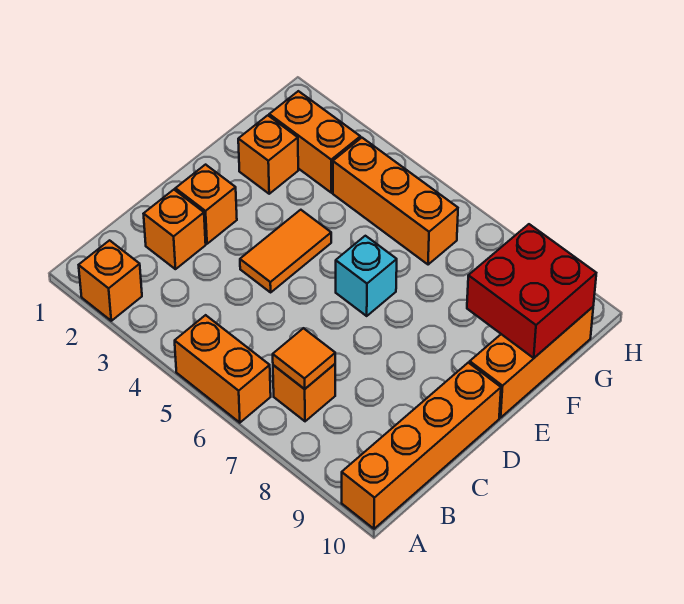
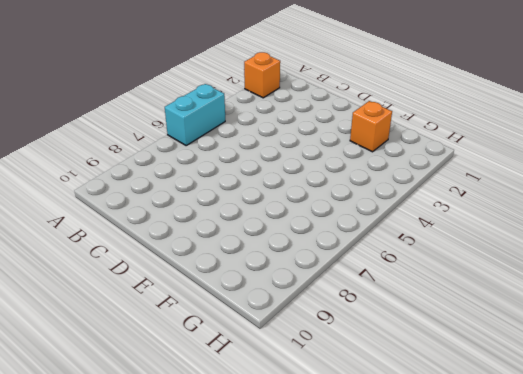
cyan 1x2 brick [165,84,225,145] -> orange 1x2 brick [175,315,271,423]
none -> orange 1x4 brick [342,363,501,529]
none -> orange 1x1 brick [273,364,335,421]
none -> orange 1x1 brick [144,190,206,269]

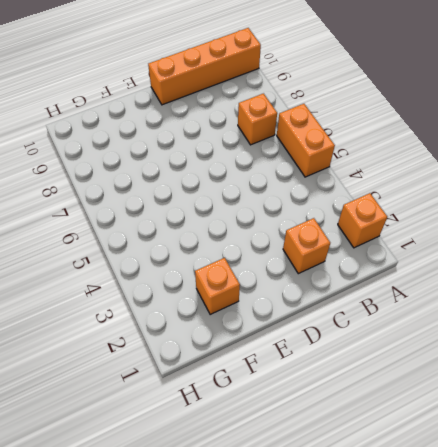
none -> orange 1x1 brick [175,165,237,244]
none -> orange 1x2 tile [240,210,331,292]
none -> cyan 1x1 brick [336,236,397,316]

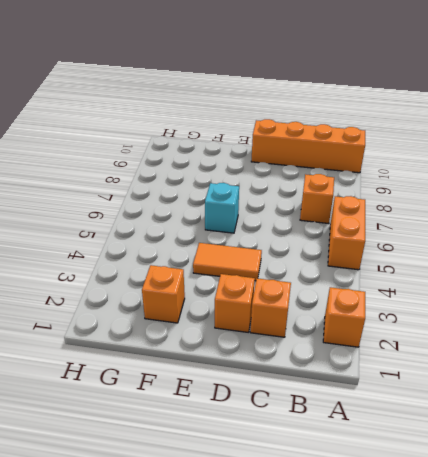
none -> orange 1x3 brick [470,307,593,418]
none -> orange 1x2 brick [269,91,360,193]
none -> orange 1x3 brick [333,138,458,265]

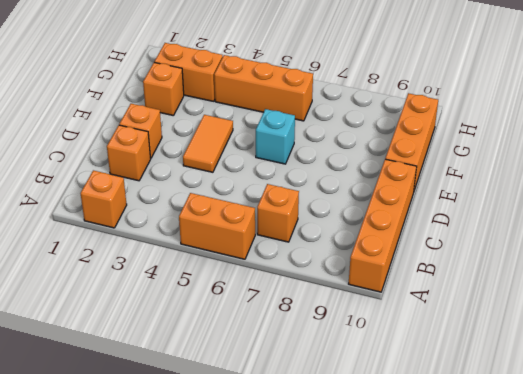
none -> orange 1x1 tile [273,328,335,389]
none -> red 2x2 brick [467,224,596,358]

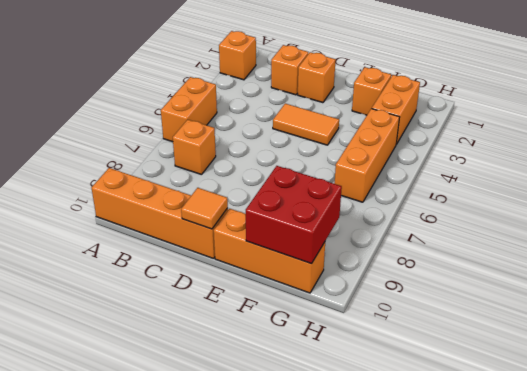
orange 1x1 tile [181,188,228,229] -> orange 1x1 tile moved to [273,328,335,389]
none -> cyan 1x1 brick [336,236,397,316]

